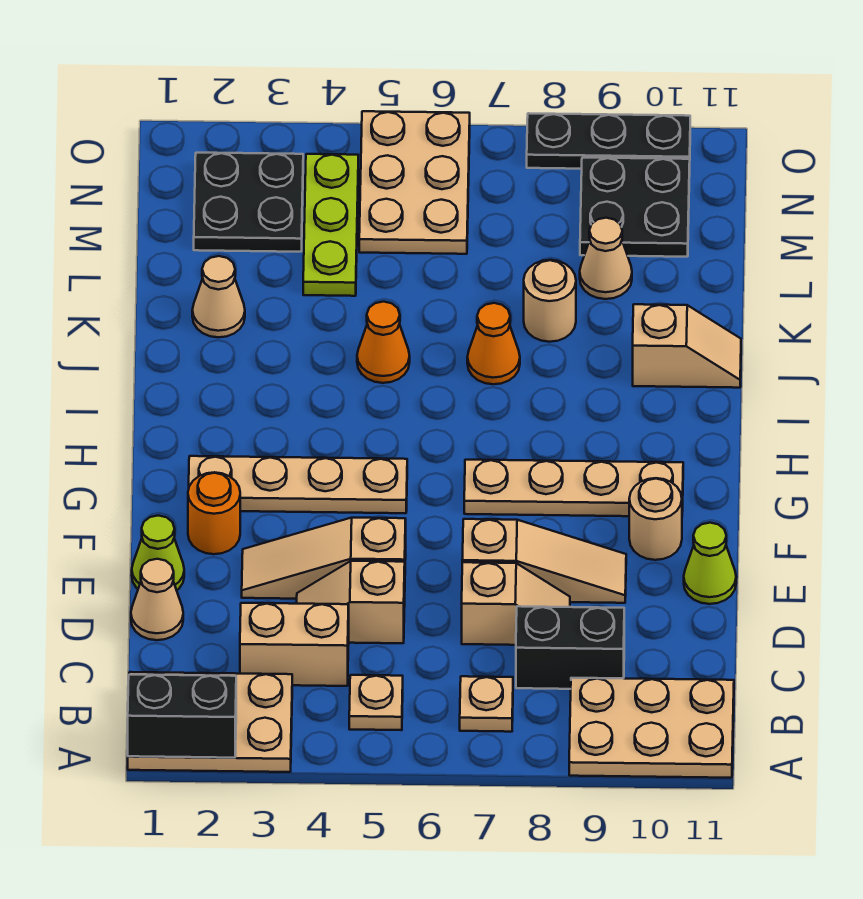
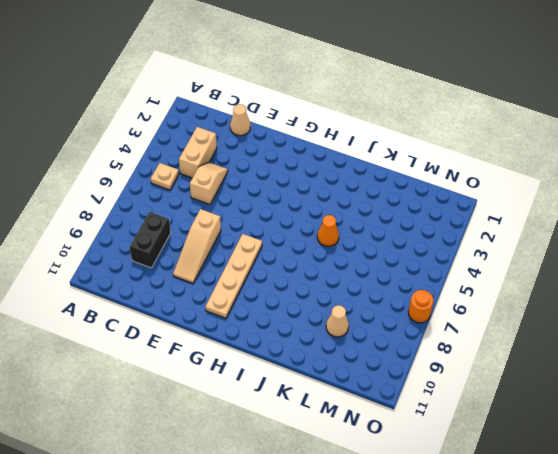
orange 1x1 round brick [408,290,434,323] -> orange 1x1 round brick moved to [188,472,240,554]
none -> tan 2x3 plate [128,672,292,772]
none -> tan 2x3 plate [569,678,734,778]
none -> tan 1x1 plate [460,676,513,732]

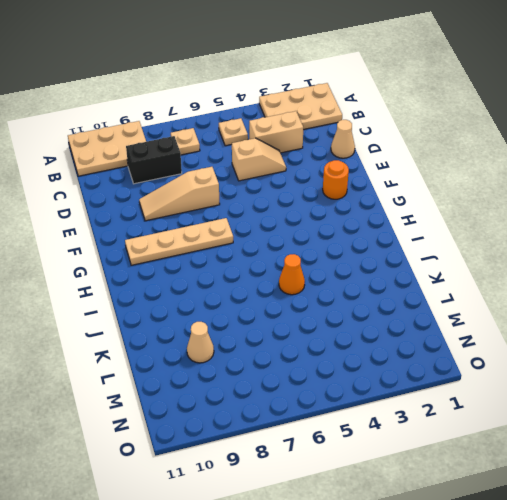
none -> tan 1x2 slope [462,562,570,645]
none -> lime 1x1 cone [132,516,184,590]
none -> tan 1x3 slope [242,518,406,599]

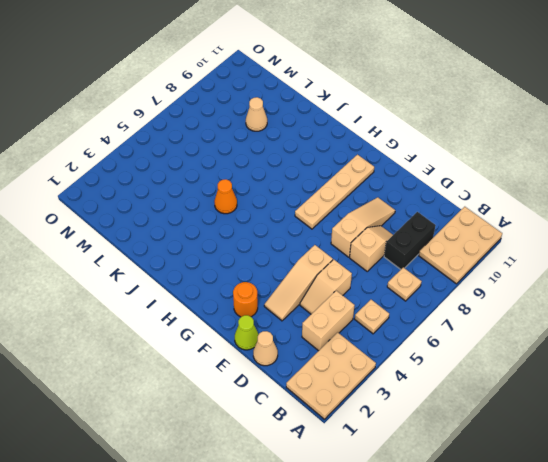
none -> lime 1x1 cone [684,523,736,604]
none -> tan 1x1 round brick [629,478,682,560]
none -> tan 1x4 plate [189,456,407,513]

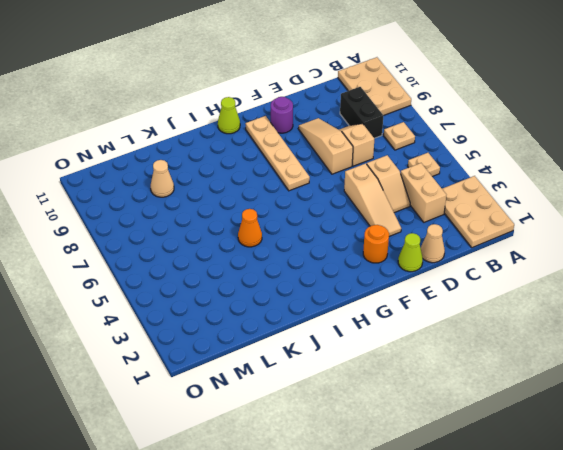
purple 1x1 round brick [271,97,293,133] -> tan 1x1 round brick [629,478,682,560]
lime 1x1 cone [218,97,240,134] -> lime 1x1 cone moved to [684,523,736,604]
none -> tan 1x4 plate [189,456,407,513]
none -> orange 1x1 cone [467,303,520,384]
none -> tan 1x2 slope [633,304,741,388]

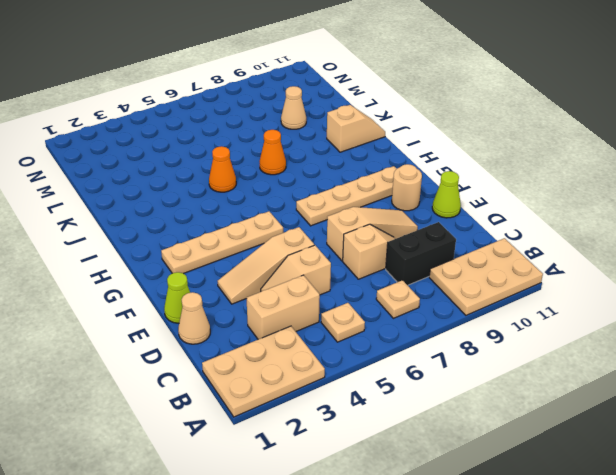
none -> orange 1x1 round brick [188,472,240,554]
none -> tan 1x1 cone [192,256,245,337]
none -> tan 1x1 round brick [524,260,576,342]

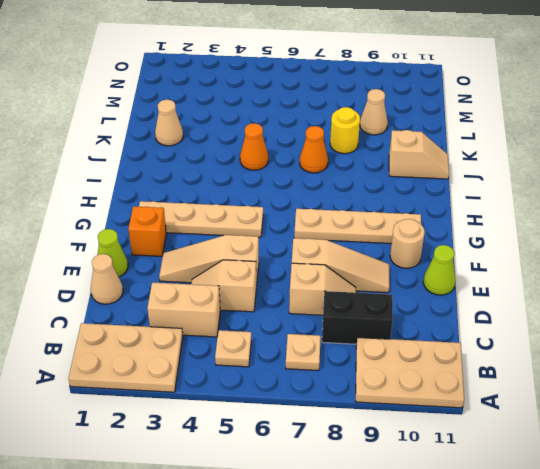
orange 1x1 brick [128,206,166,256] -> orange 1x1 round brick [188,472,240,554]
yellow 1x1 round brick [330,107,360,154] -> tan 1x1 round brick [524,260,576,342]
none -> lime 1x3 plate [303,154,358,296]
none -> black 2x2 plate [194,153,303,252]
none -> tan 2x3 plate [359,111,470,254]

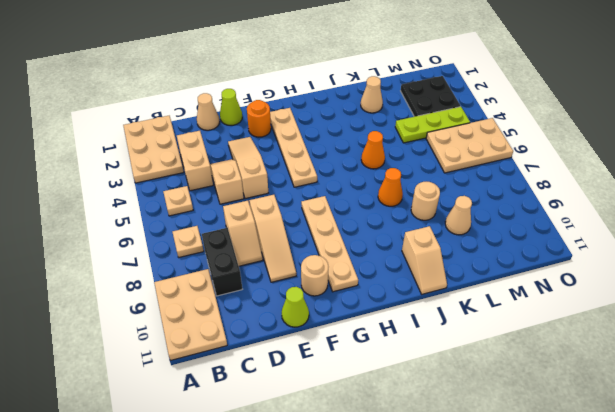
none -> black 2x2 plate [580,158,690,257]
none -> black 1x3 plate [527,113,690,169]
none -> black 1x2 brick [128,675,236,758]

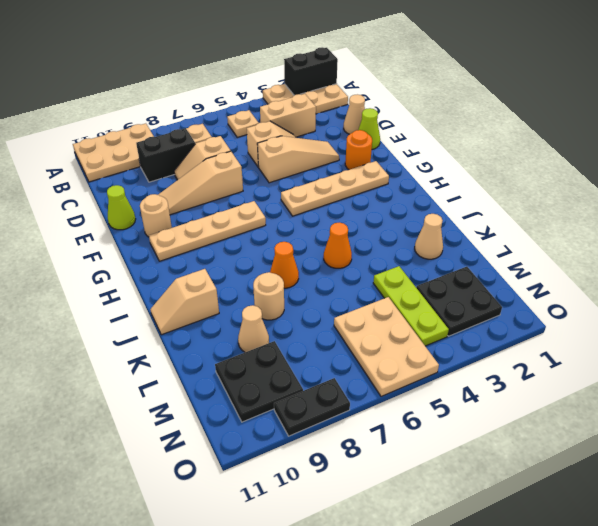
black 1x2 plate [274,378,350,436] -> black 1x3 plate [527,113,690,169]

